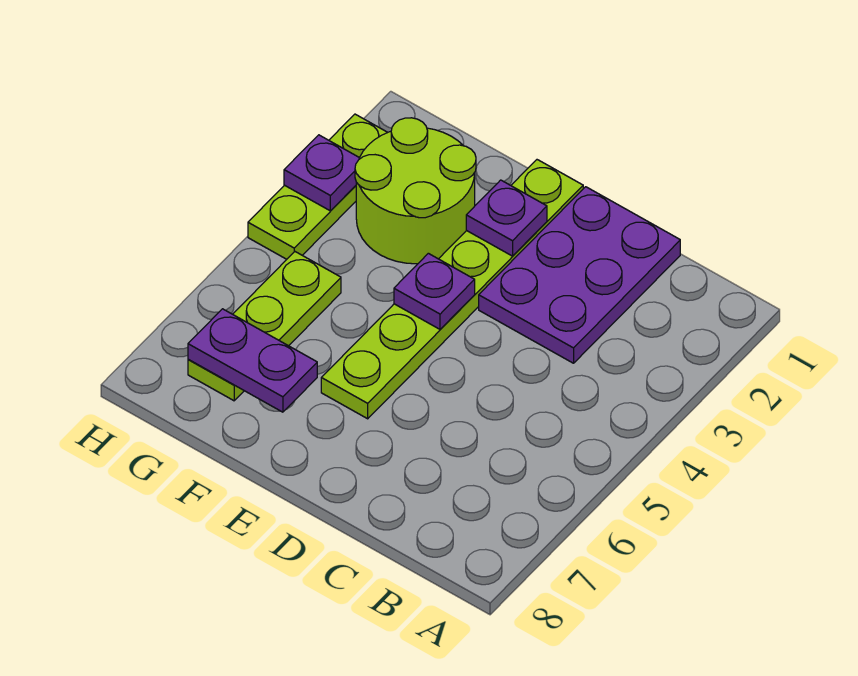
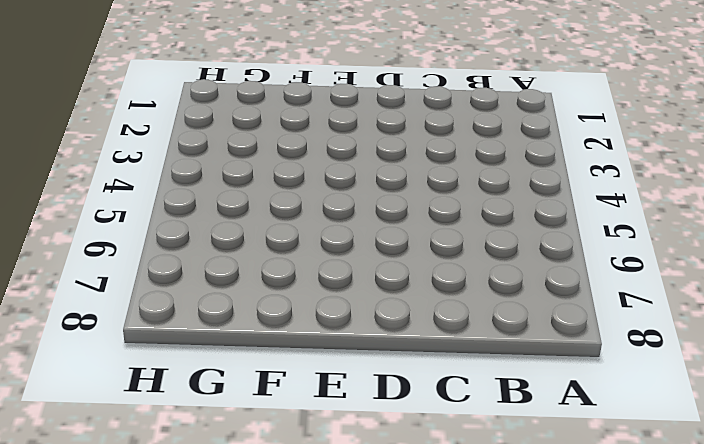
none -> purple 2x3 plate [479,187,680,363]
none -> lime 1x6 plate [321,160,583,419]

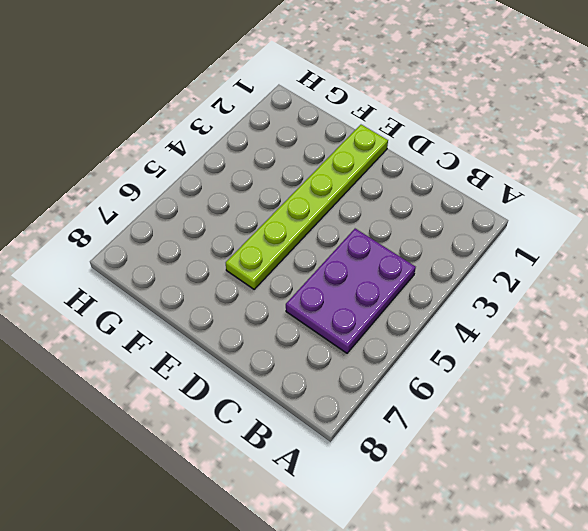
purple 2x3 plate [286,229,416,353] -> purple 2x3 plate moved to [479,187,680,363]
none -> lime 2x2 round brick [355,118,476,264]
none -> lime 1x3 plate [188,252,341,401]

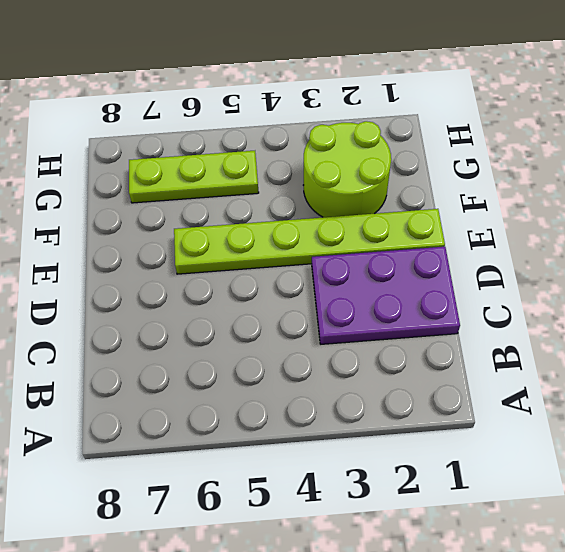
none -> lime 1x3 plate [248,114,388,259]
none -> purple 1x1 plate [466,180,547,256]

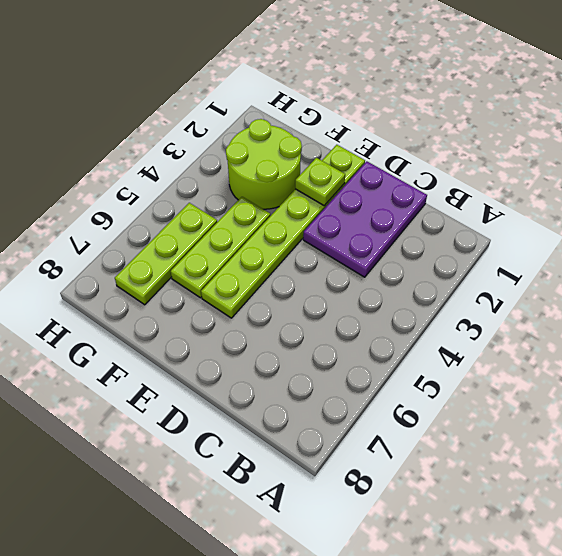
lime 1x1 plate [295,158,345,206] -> purple 1x1 plate [466,180,547,256]
lime 1x3 plate [171,197,270,298] -> lime 1x3 plate moved to [248,114,388,259]
none -> purple 1x1 plate [394,253,475,329]
none -> purple 1x2 plate [188,309,317,412]

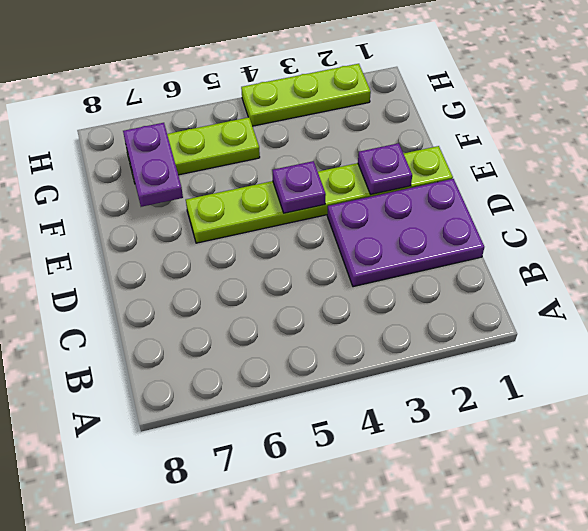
none -> lime 2x2 round brick [355,118,476,264]
none -> purple 1x1 plate [284,135,359,211]

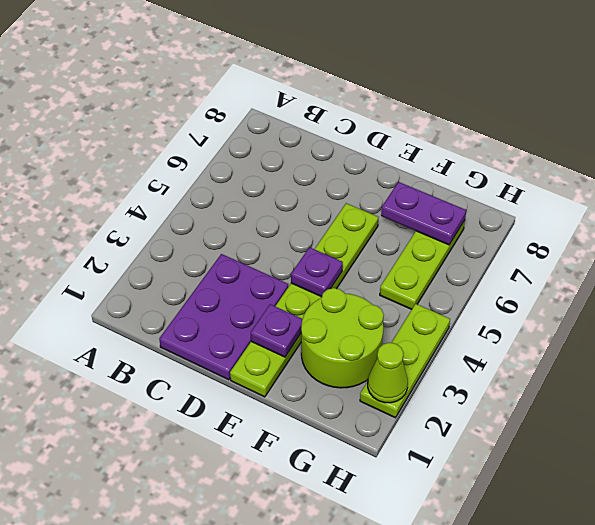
lime 1x1 cone [368,343,408,403] -> none
none -> purple 1x1 plate [284,135,359,211]

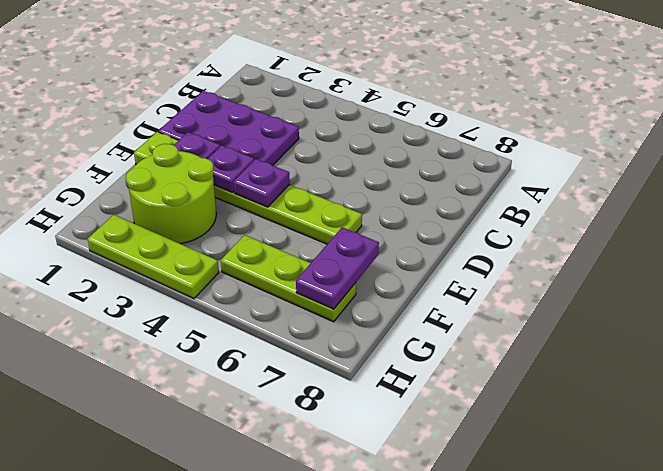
purple 1x1 plate [207,145,254,193] -> purple 1x1 plate moved to [284,135,359,211]

